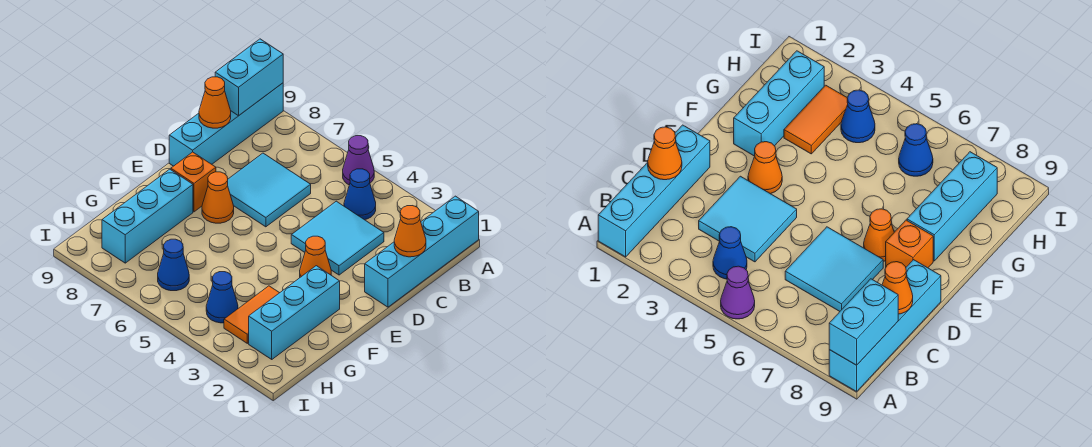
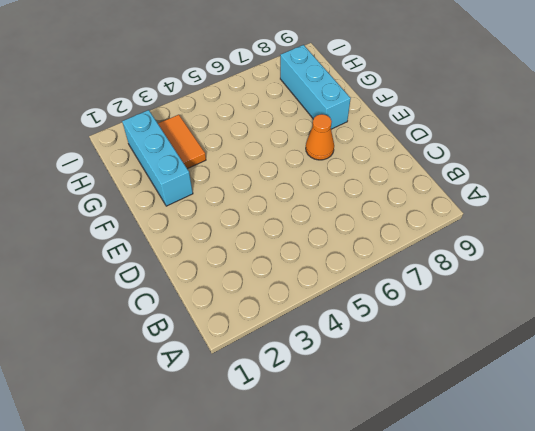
none -> cyan 1x4 brick [365,196,479,307]
none -> purple 1x1 cone [343,136,374,185]
none -> cyan 1x4 brick [169,83,283,166]

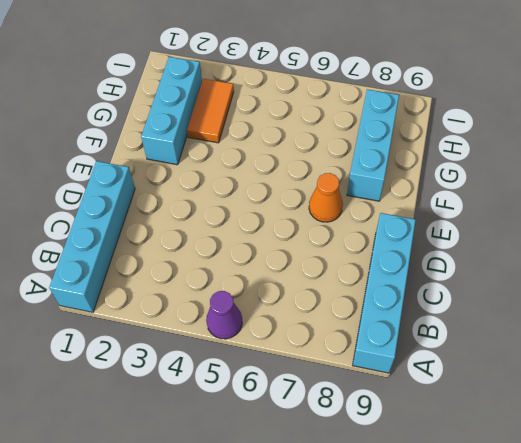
none -> blue 1x1 cone [344,169,376,220]
none -> cyan 2x2 tile [291,201,384,275]
none -> cyan 2x2 tile [228,153,311,227]

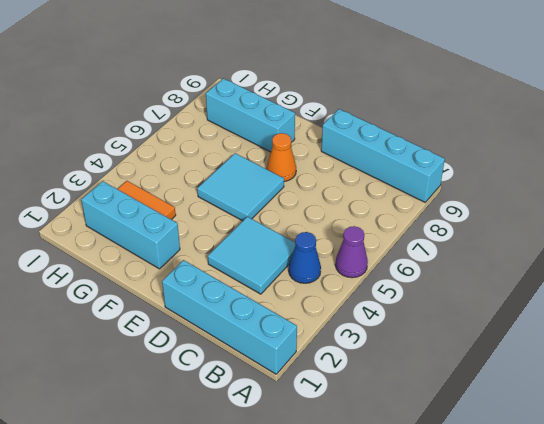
cyan 2x2 tile [197,153,284,221] -> cyan 2x2 tile moved to [228,153,311,227]
none -> orange 1x1 cone [300,236,331,277]
none -> orange 1x1 brick [171,152,216,212]
none -> blue 1x1 cone [206,272,238,323]

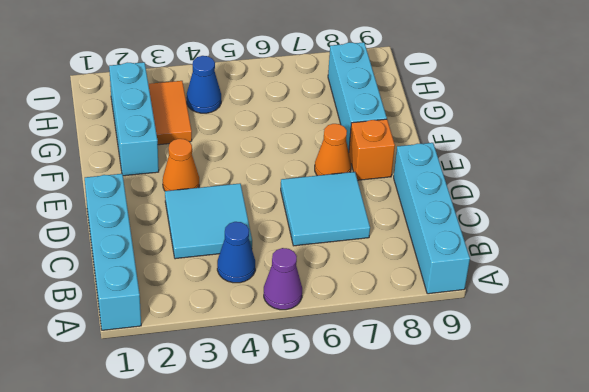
none -> blue 1x1 cone [158,239,189,291]
none -> cyan 1x2 brick [215,39,283,116]
none -> orange 1x1 cone [394,206,426,257]

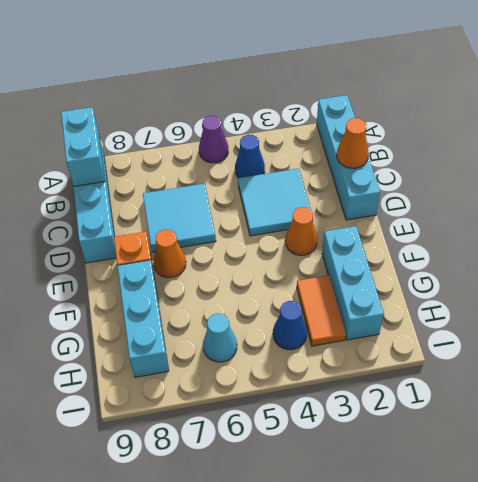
cyan 1x1 cone [203,313,237,362] -> blue 1x1 cone [158,239,189,291]
none -> orange 1x1 cone [199,77,231,128]

